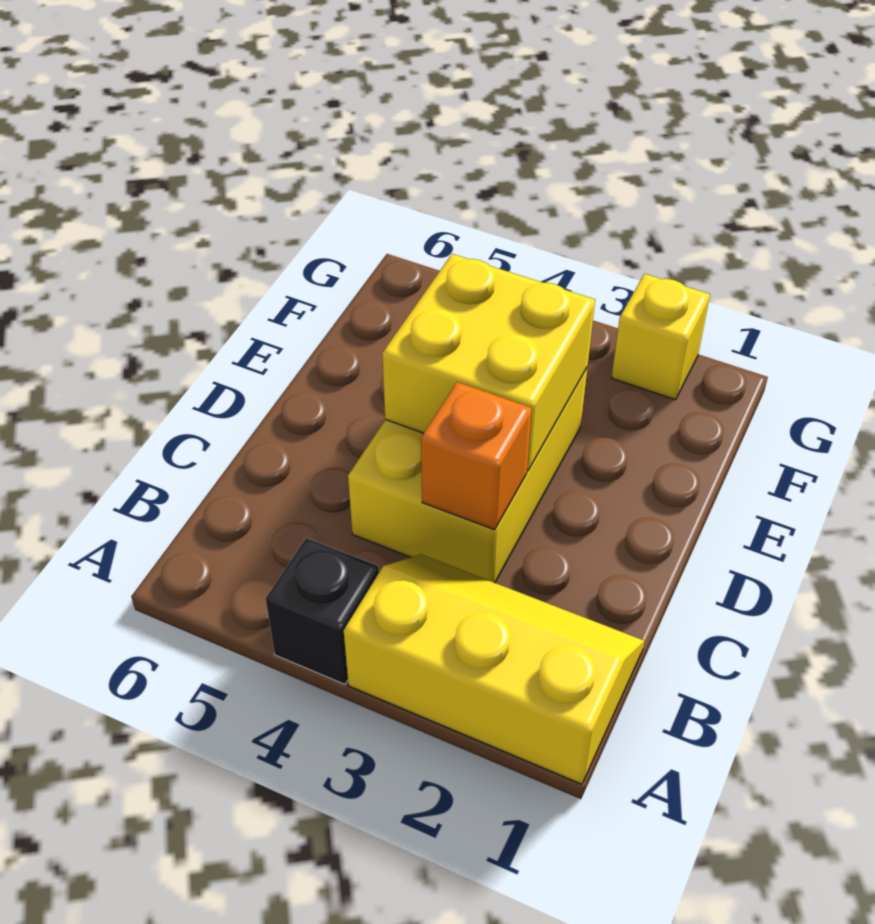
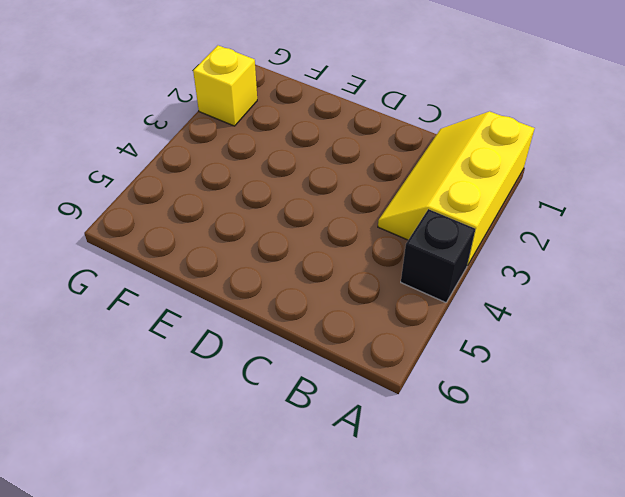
none -> yellow 2x3 brick [348,368,587,583]
none -> orange 1x1 brick [421,382,532,530]

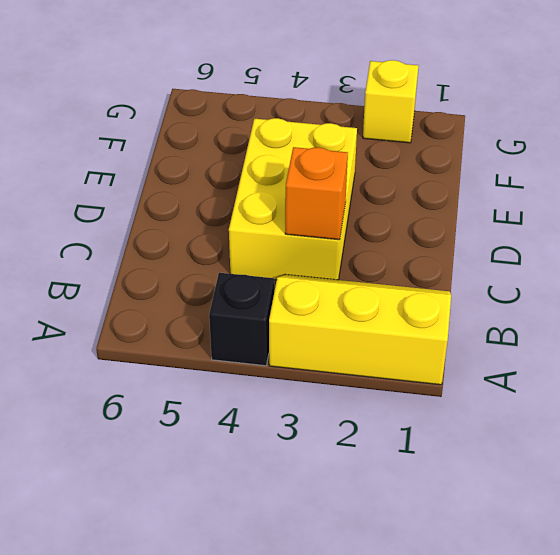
none -> yellow 2x2 brick [382,254,595,471]

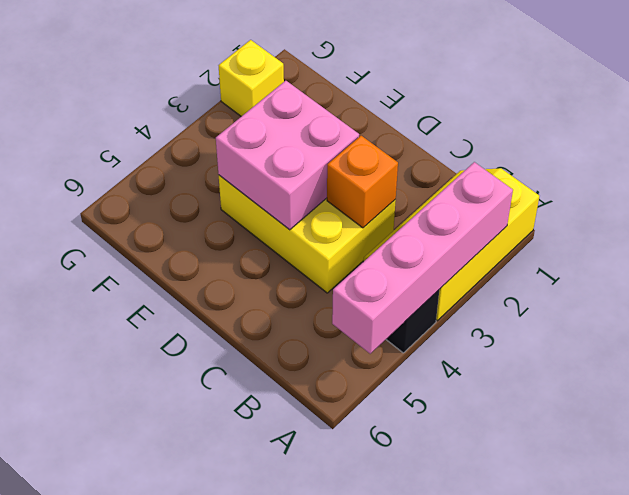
pink 1x4 brick [332,162,513,354] -> none
pink 2x2 brick [216,81,359,230] -> yellow 2x2 brick [382,254,595,471]

